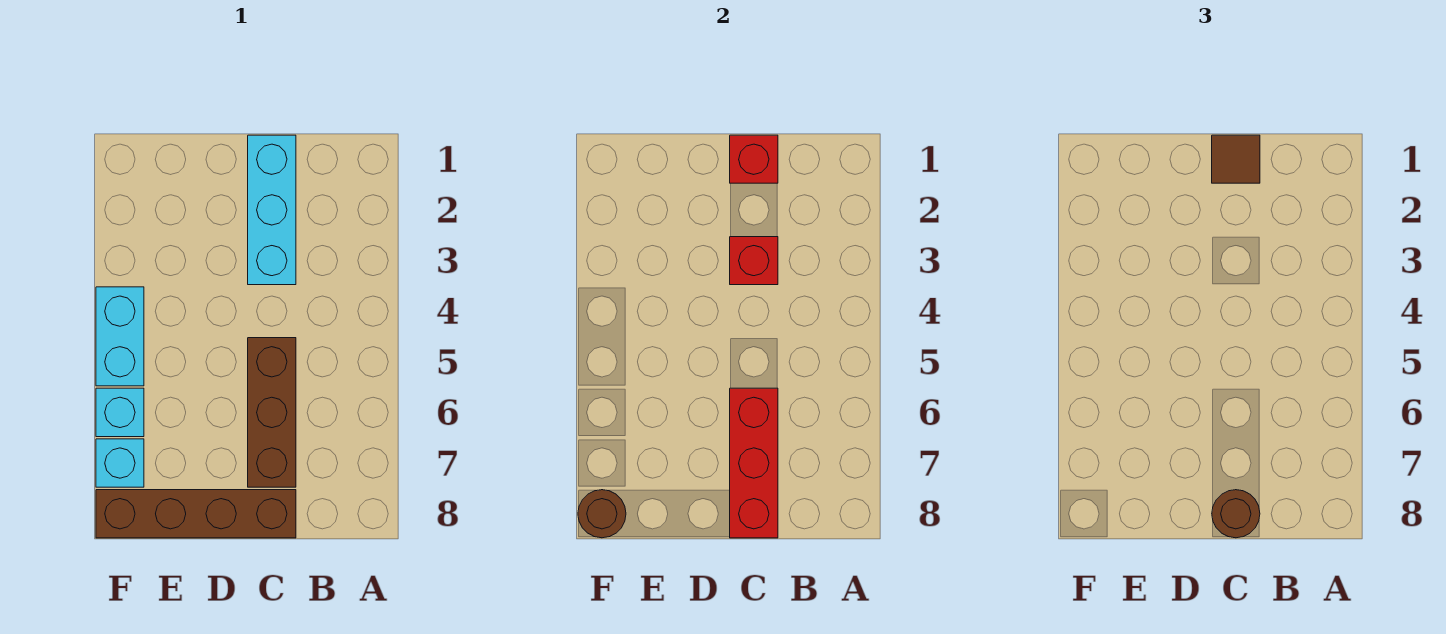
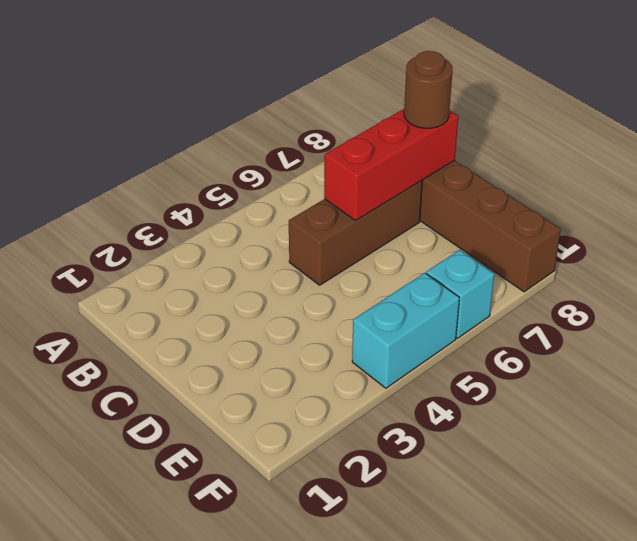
none -> cyan 1x3 brick [248,135,296,285]
none -> cyan 1x1 brick [96,439,144,487]
none -> red 1x1 brick [730,135,778,183]

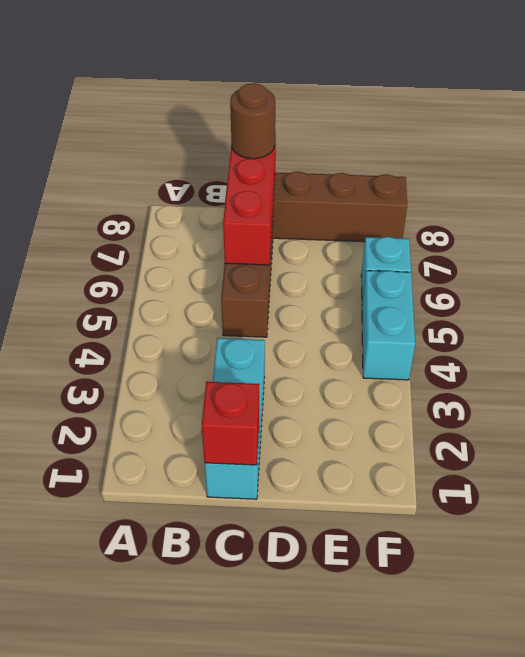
none -> cyan 1x1 brick [96,439,144,487]
none -> red 1x1 brick [730,237,778,285]
none -> brown 1x1 round brick [578,490,626,538]

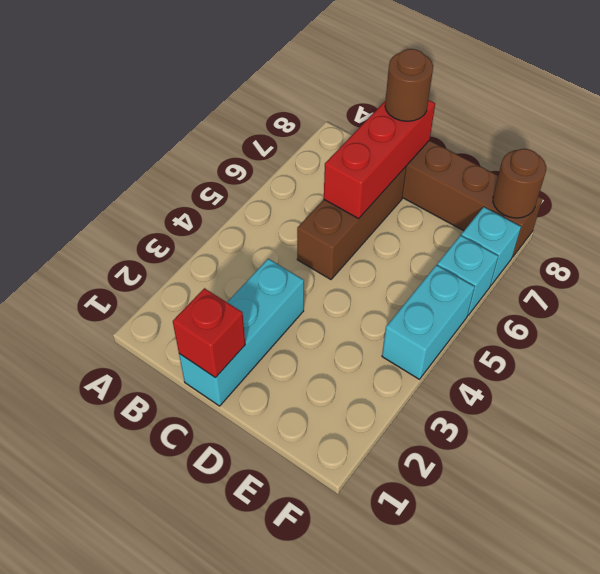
none -> red 1x1 brick [730,237,778,285]
none -> brown 1x1 tile [1212,135,1260,183]

